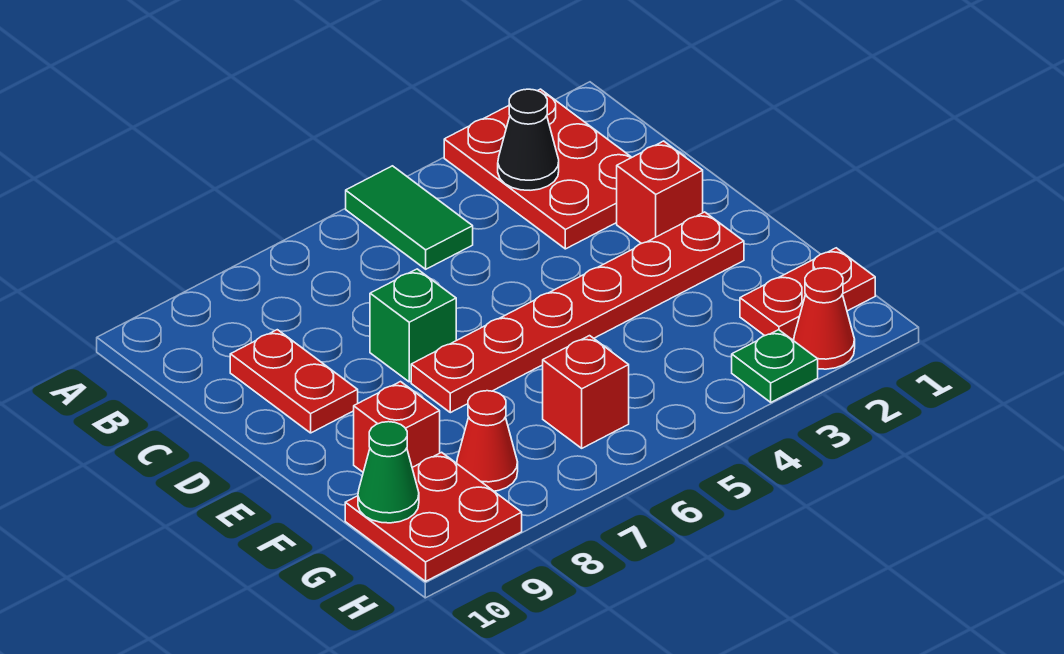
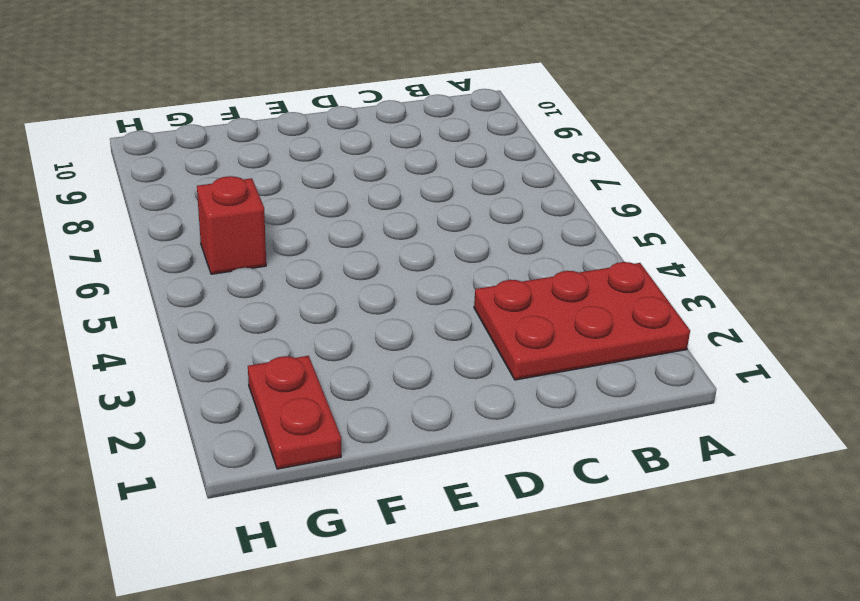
none -> green 1x2 tile [346,166,473,269]
none -> red 1x2 plate [230,330,358,433]
none -> red 1x1 brick [617,141,703,244]

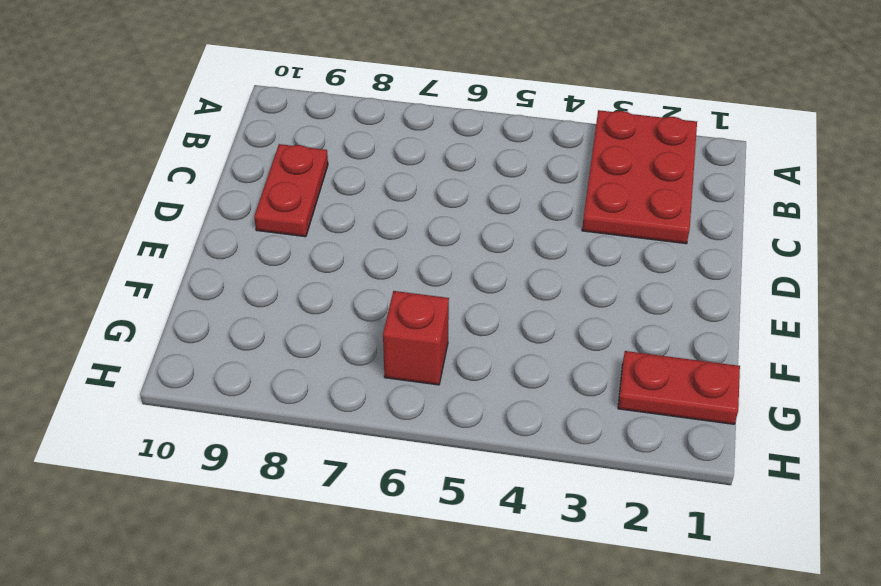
none -> green 1x2 tile [346,166,473,269]
none -> red 1x1 brick [617,141,703,244]
none -> green 1x1 brick [370,269,456,382]

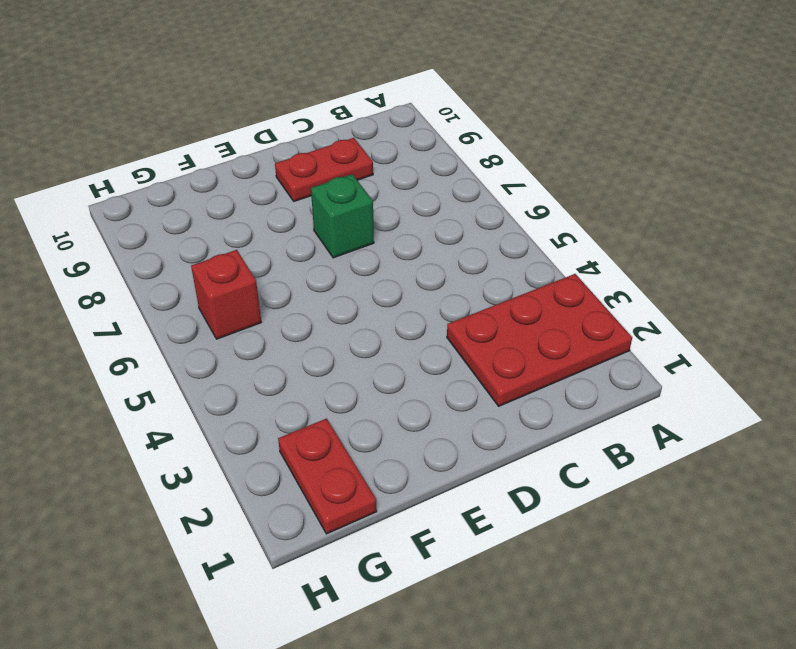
none -> green 1x2 tile [346,166,473,269]
none -> red 1x1 brick [617,141,703,244]
none -> red 1x6 plate [411,212,744,413]

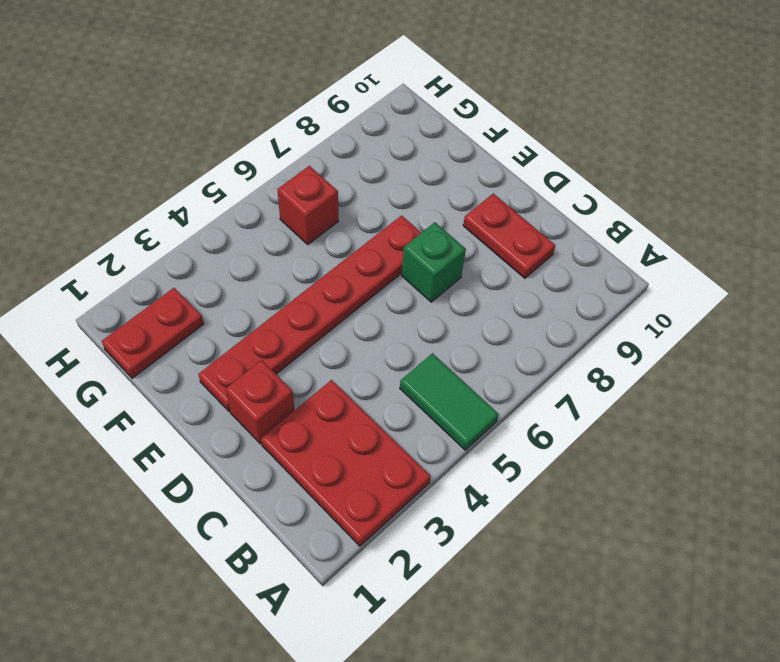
none -> red 1x1 brick [354,382,440,472]
none -> red 1x1 cone [457,391,518,491]
none -> red 2x2 plate [345,452,522,581]

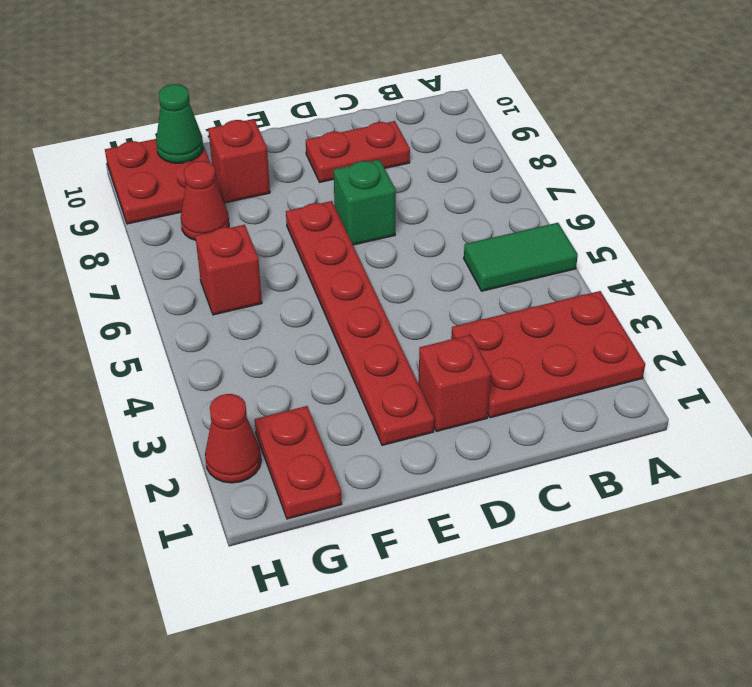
none -> green 1x1 plate [732,330,818,402]
none -> black 1x1 cone [498,89,559,190]

